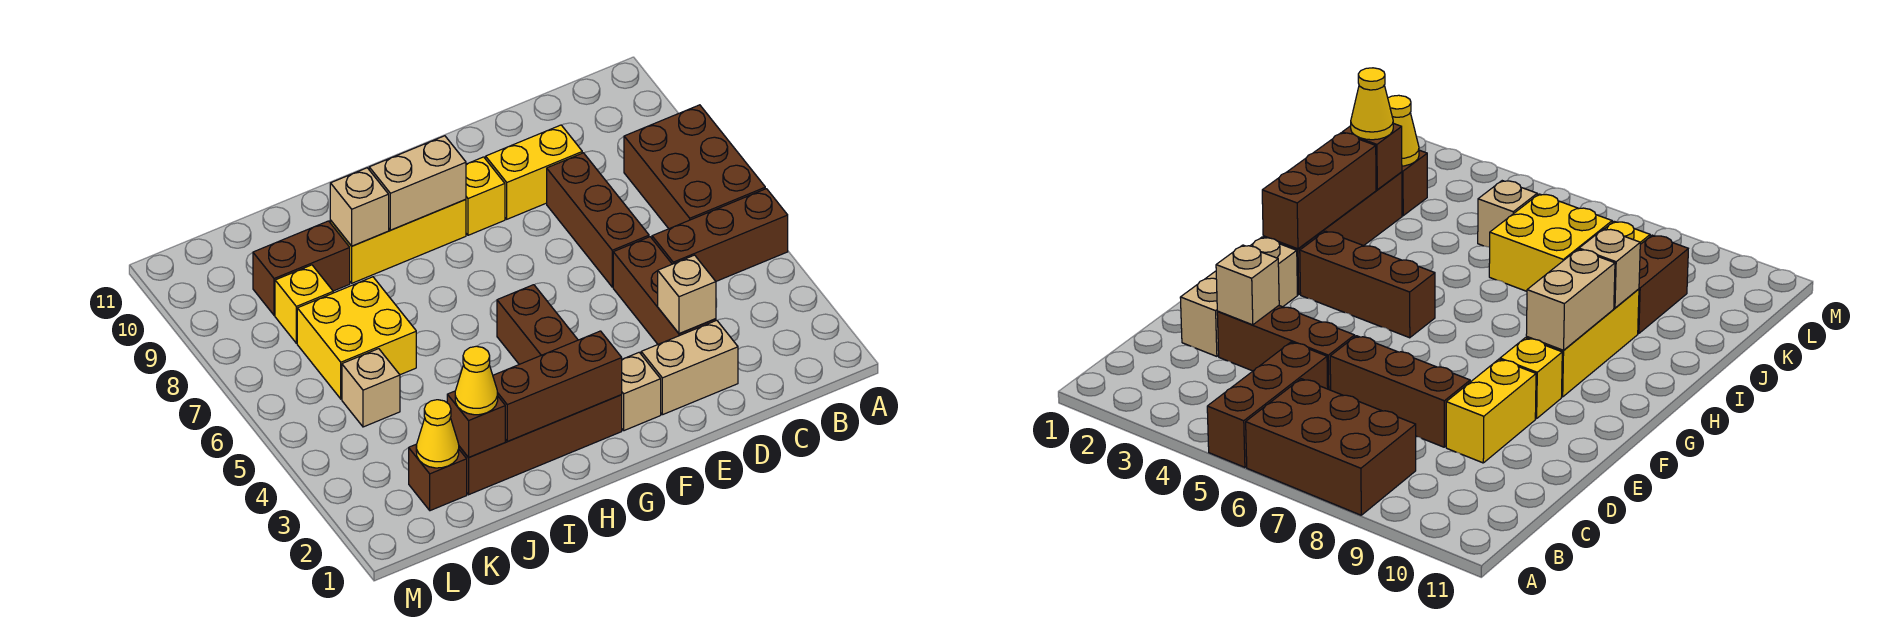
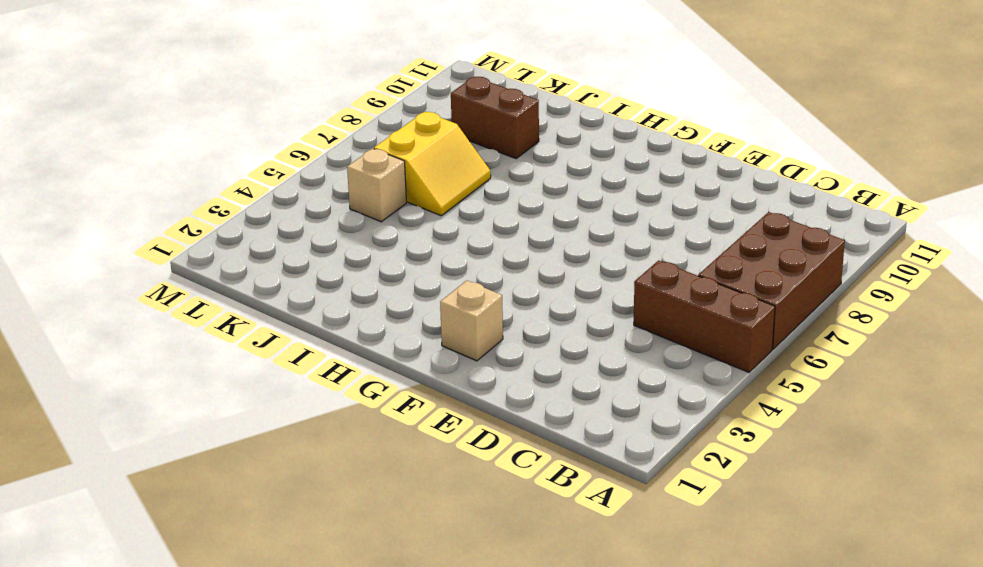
yellow 2x2 slope [374,112,491,216] -> yellow 2x2 brick [297,277,416,399]
none -> tan 1x2 brick [641,320,738,415]
none -> brown 1x3 brick [613,237,716,344]
none -> brown 1x3 brick [547,153,649,287]

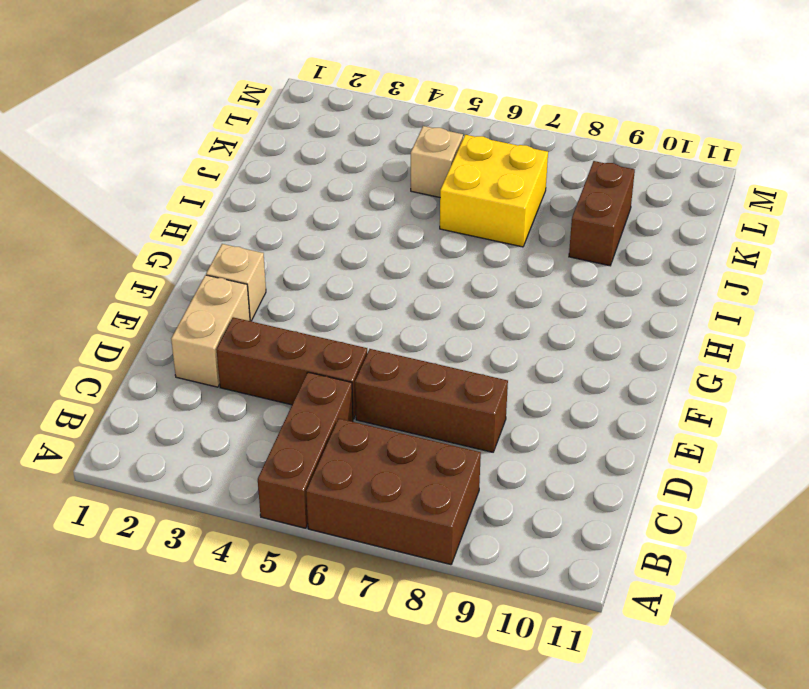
none -> yellow 1x2 brick [486,125,582,219]
none -> yellow 1x1 brick [466,157,505,235]
none -> brown 1x4 brick [459,394,622,495]

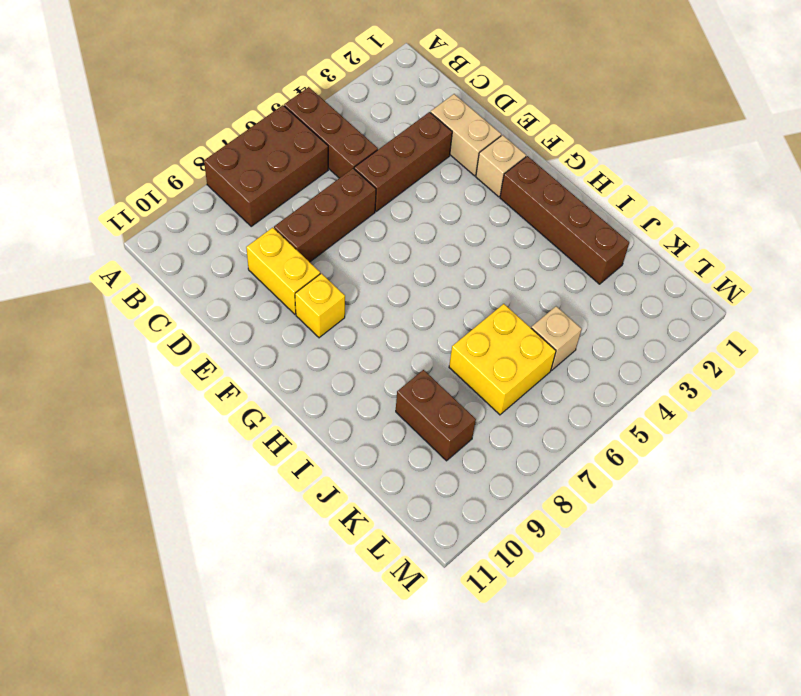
none -> brown 1x3 brick [497,285,578,364]
none -> yellow 1x3 brick [330,199,466,283]
none -> brown 1x1 brick [409,444,467,511]

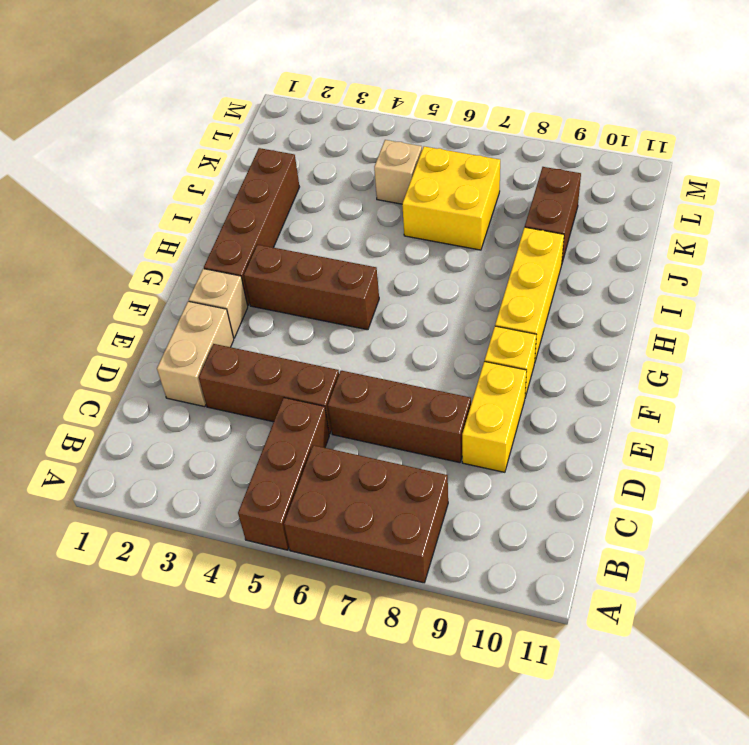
none -> brown 1x1 brick [409,444,467,511]
none -> yellow 1x1 brick [275,265,333,343]
none -> tan 1x1 brick [658,255,716,333]

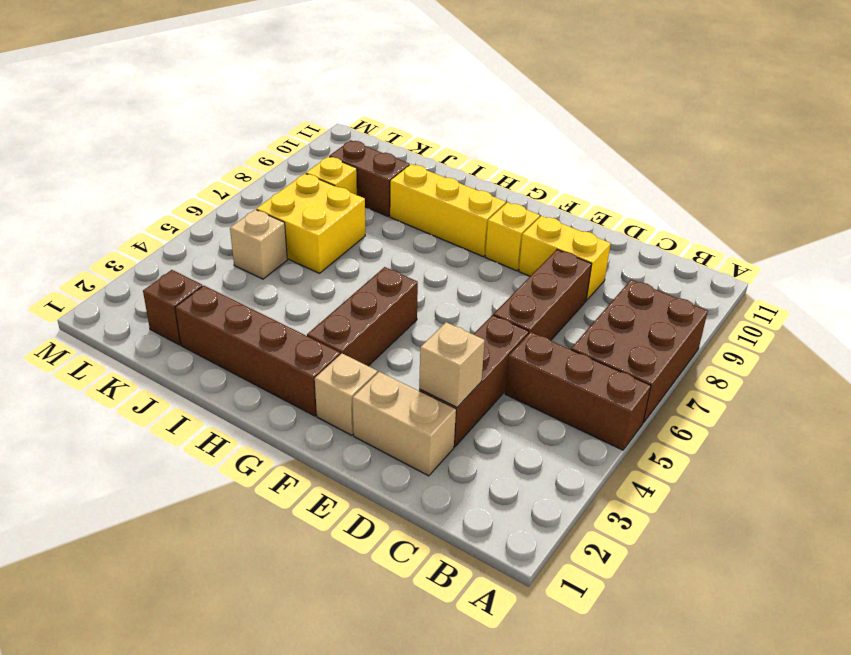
none -> brown 1x3 brick [493,331,622,441]
none -> tan 1x2 brick [369,136,466,230]
none -> tan 1x1 brick [330,168,389,246]

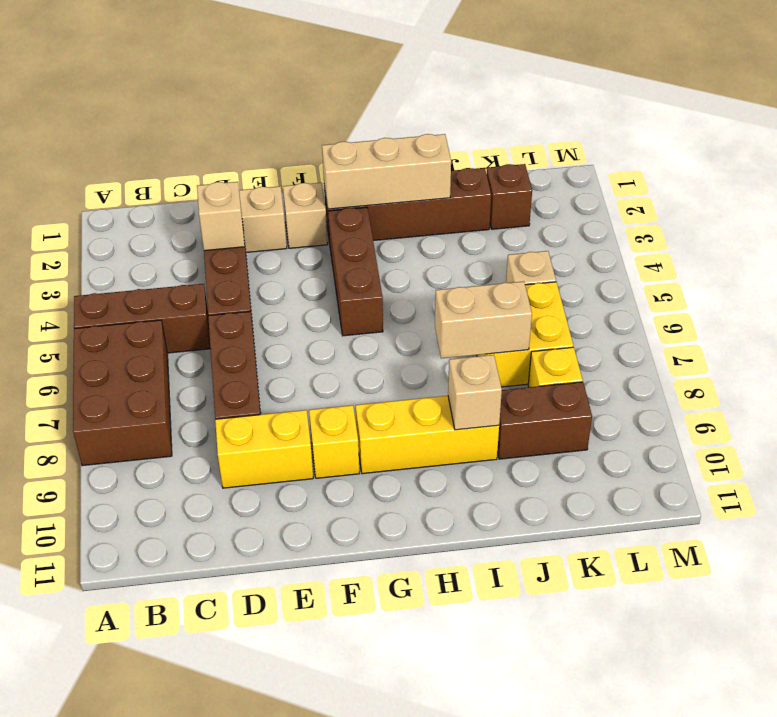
tan 1x3 brick [322,134,451,209] -> brown 1x3 brick [493,331,622,441]
tan 1x2 brick [435,281,532,358] -> tan 1x2 brick moved to [369,136,466,230]
none -> brown 1x1 brick [447,391,505,457]
none -> yellow 1x1 cone [416,400,459,468]
none -> yellow 1x1 cone [455,346,498,415]

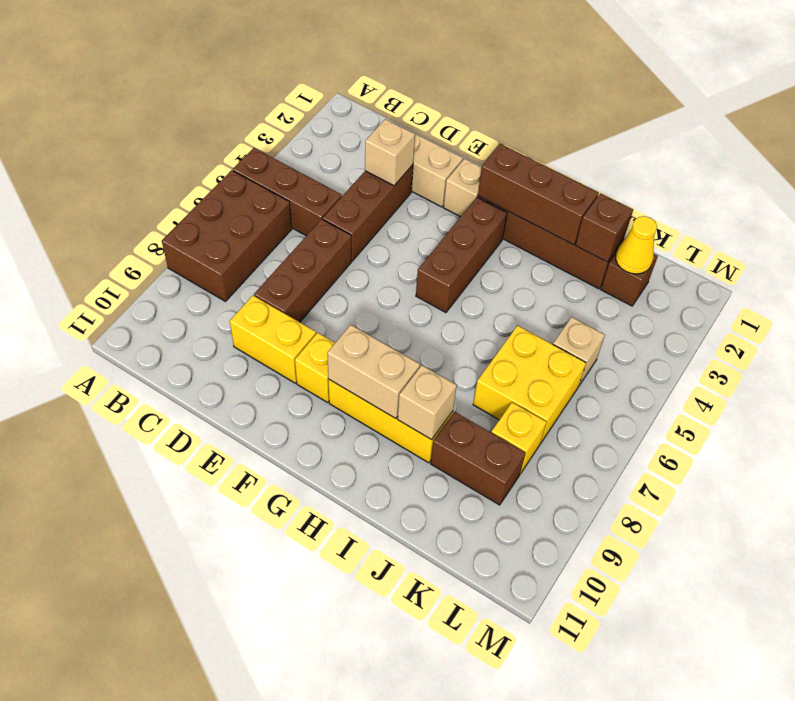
none -> yellow 1x1 cone [455,346,498,415]

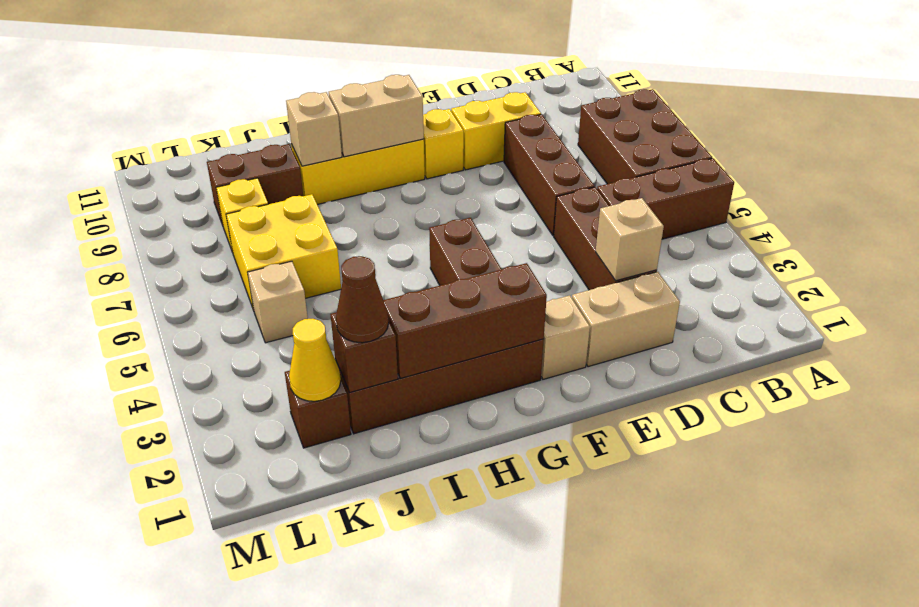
brown 1x1 cone [336,256,389,343] -> yellow 1x1 cone [455,346,498,415]

